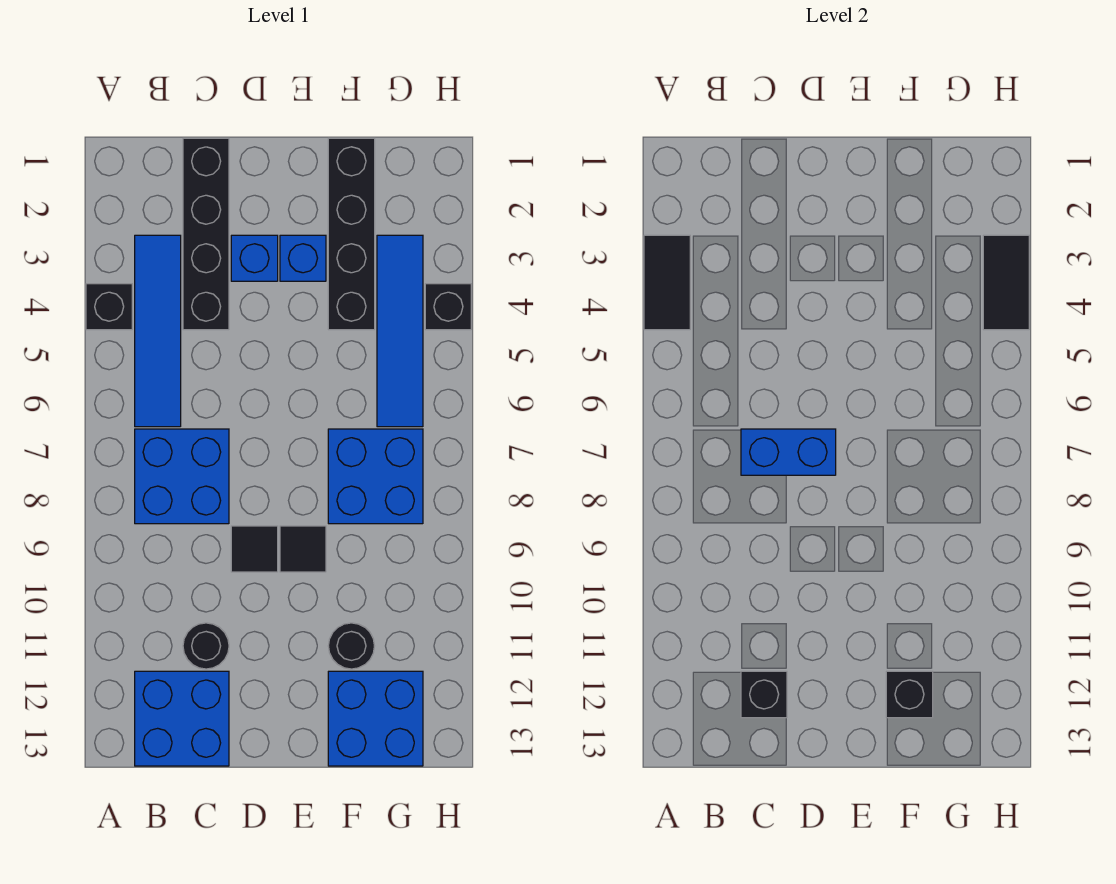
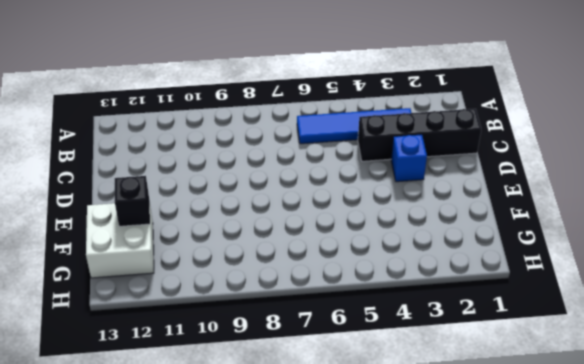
white 2x2 brick [86,203,154,278] -> blue 2x2 brick [328,671,423,766]
none -> black 1x1 brick [86,284,132,330]
none -> blue 2x2 brick [135,429,229,524]
none -> blue 2x2 brick [135,671,229,766]

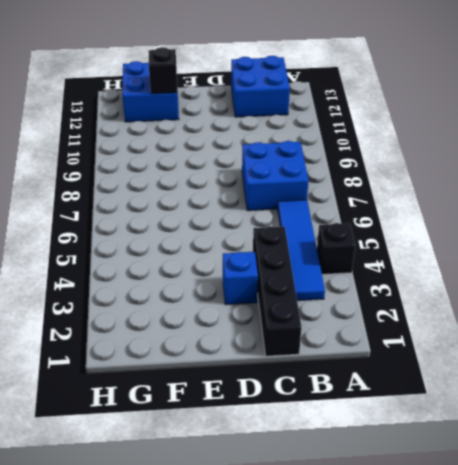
none -> black 1x1 round brick [183,623,229,669]
none -> black 1x1 tile [231,526,278,572]
none -> blue 1x1 brick [280,235,326,281]

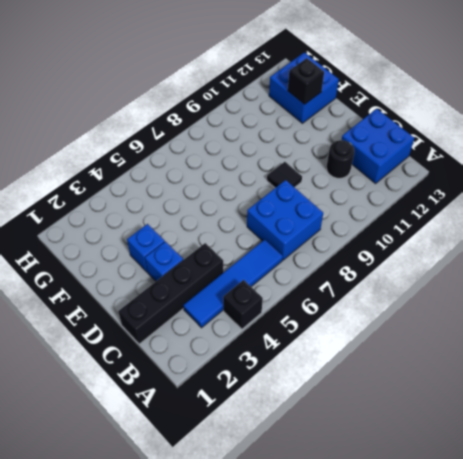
none -> black 1x1 tile [280,526,326,572]
none -> black 1x4 brick [328,138,375,330]
none -> blue 2x2 brick [328,429,423,524]

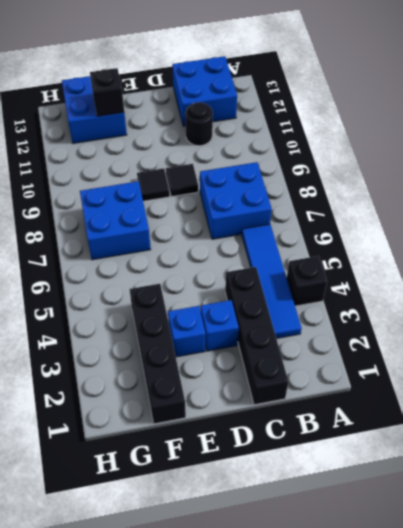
none -> black 1x1 round brick [328,623,374,669]
none -> blue 1x4 tile [377,235,423,427]
none -> black 1x1 brick [425,284,471,330]

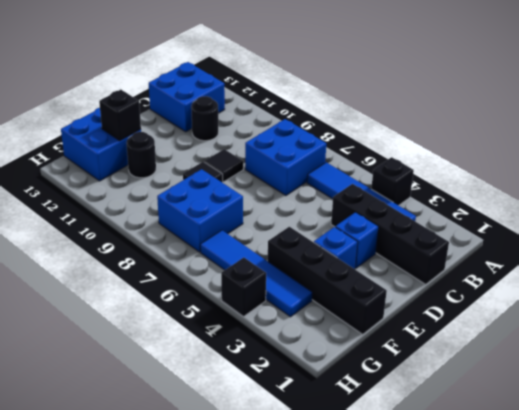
none -> black 1x2 tile [644,235,690,330]
none -> blue 1x2 brick [741,429,836,475]
none -> black 1x1 brick [741,671,787,718]

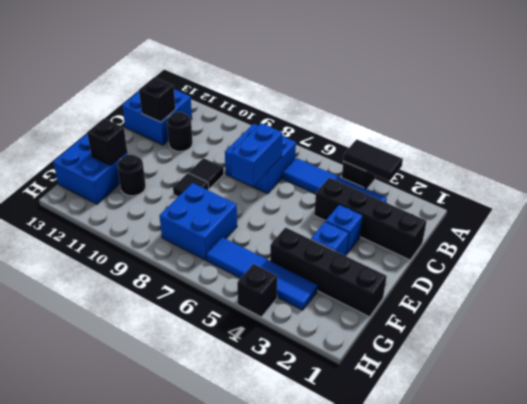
none -> black 1x2 tile [983,235,1029,330]

